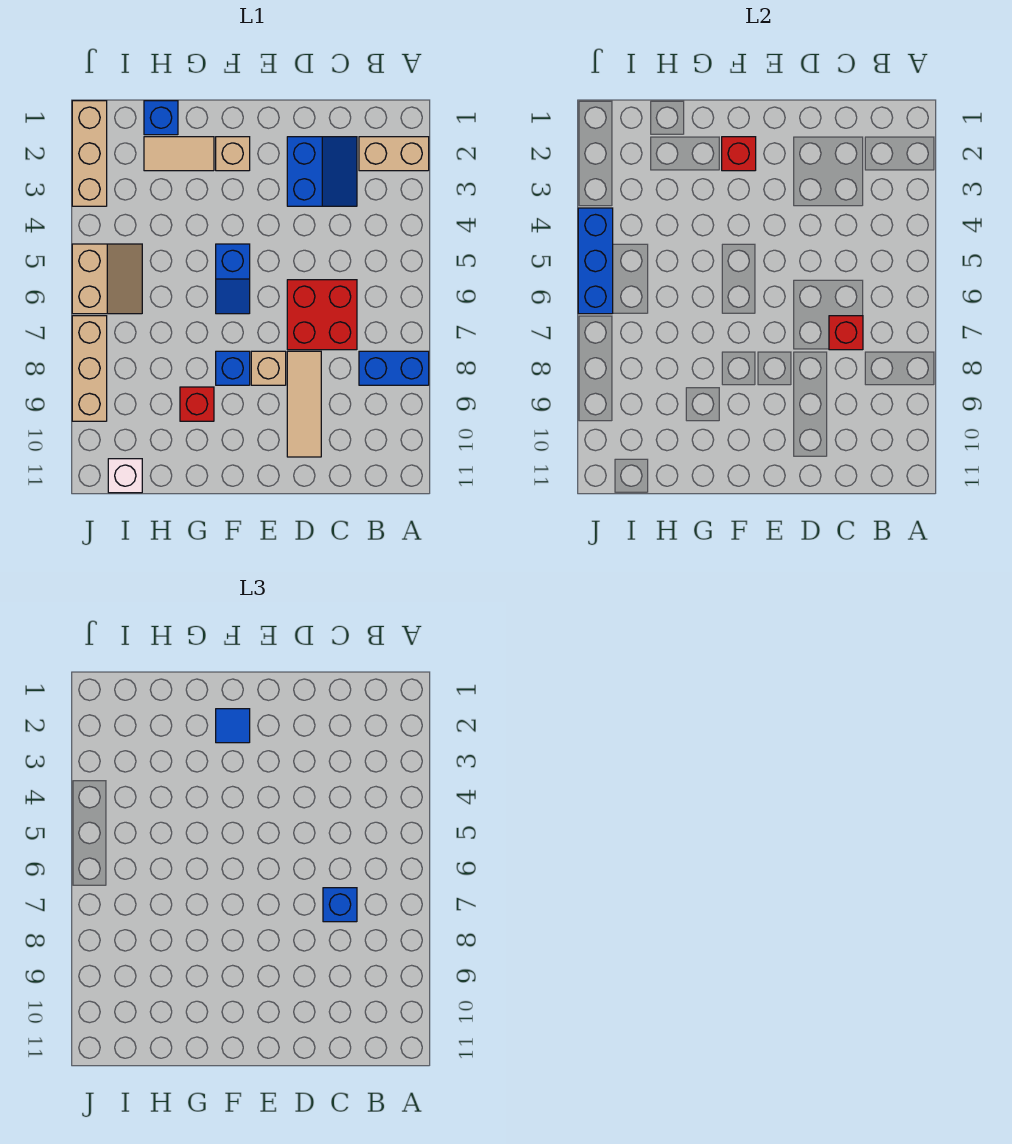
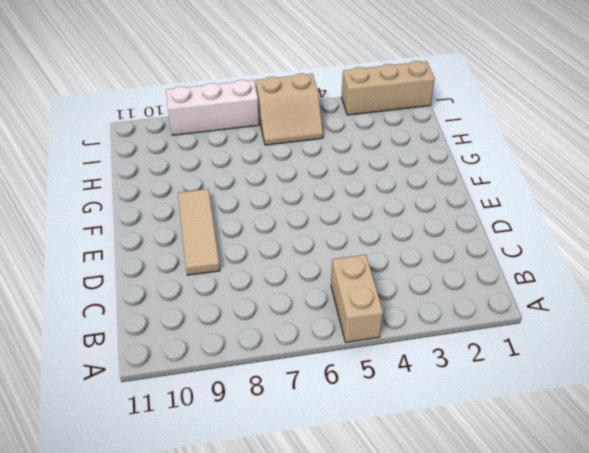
tan 1x2 brick [331,255,383,342] -> tan 1x2 brick moved to [359,137,429,171]
tan 1x3 tile [178,189,220,275] -> tan 1x3 tile turned to [287,351,321,457]
white 1x3 brick [166,80,259,135] -> tan 1x3 brick [72,316,107,421]
none -> blue 1x2 brick [359,351,429,385]
none -> blue 2x2 slope [287,137,357,206]
none -> red 2x2 brick [287,280,357,350]

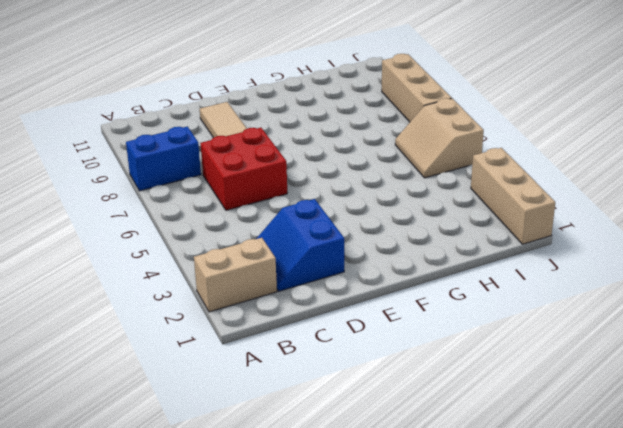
none -> tan 1x1 brick [251,351,286,385]
none -> tan 1x1 brick [216,137,250,171]
none -> blue 1x2 slope [216,244,250,314]

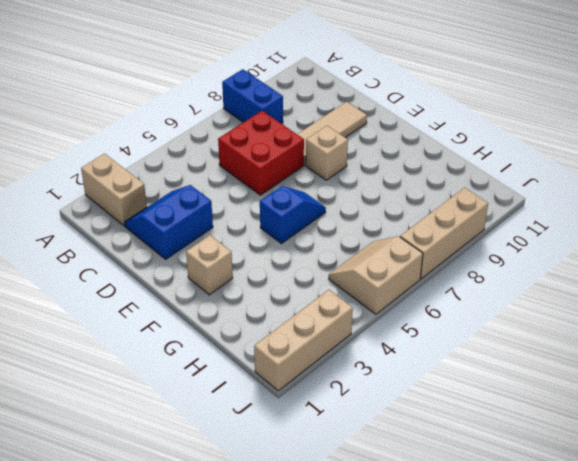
none -> blue 1x1 brick [216,351,250,385]
none -> tan 1x2 tile [144,137,214,171]
none -> red 1x1 brick [180,387,214,421]

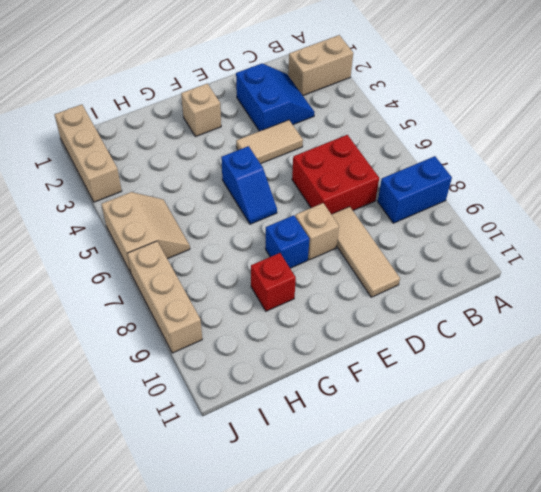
tan 1x2 tile [236,120,303,164] -> tan 1x2 tile moved to [144,137,214,171]
none -> blue 1x1 brick [144,101,178,135]
none -> white 1x1 brick [108,459,142,493]
none -> red 1x1 brick [829,316,863,350]

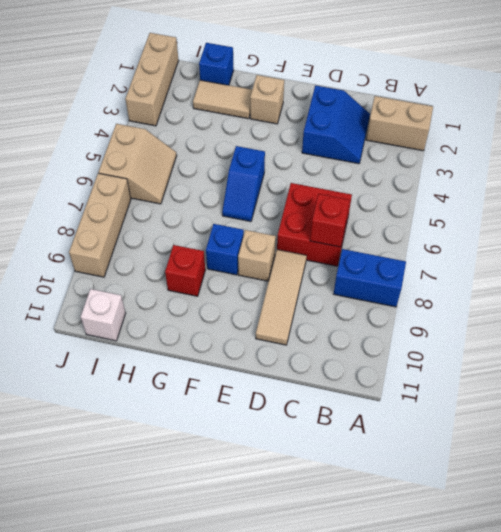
none -> red 1x1 brick [722,137,756,171]
none -> blue 1x3 brick [578,208,613,314]
none -> blue 1x1 brick [323,888,357,922]

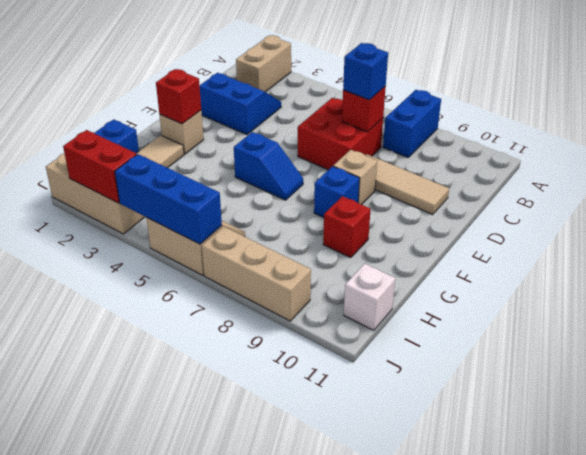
red 1x2 brick [63,130,137,203] -> none
none -> blue 1x1 tile [216,709,250,743]

